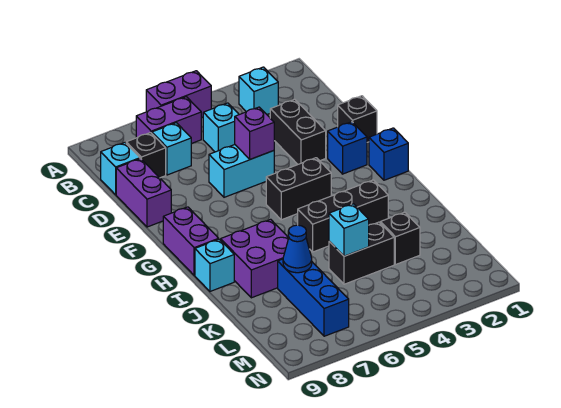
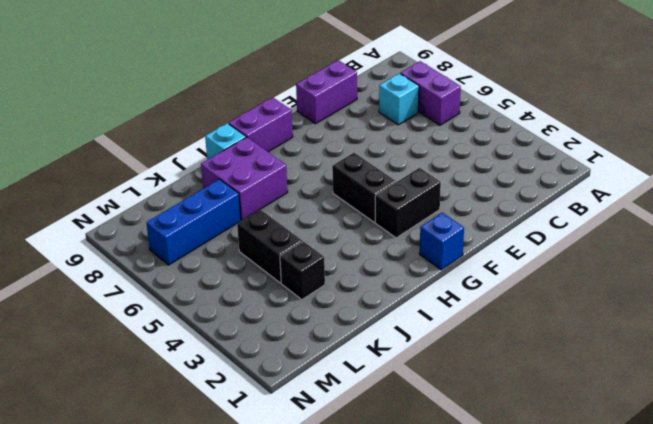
black 1x2 brick [375,168,441,238] -> black 1x2 brick moved to [270,99,326,164]
none -> purple 1x2 brick [146,71,211,118]
none -> cyan 1x1 brick [239,67,278,114]
none -> cyan 1x1 brick [203,103,239,152]

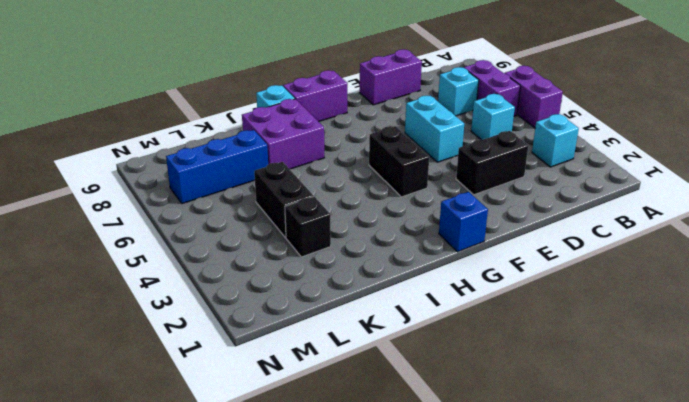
none -> black 1x1 brick [126,133,166,178]
none -> cyan 1x1 brick [101,143,140,195]
none -> black 1x1 brick [338,96,377,142]

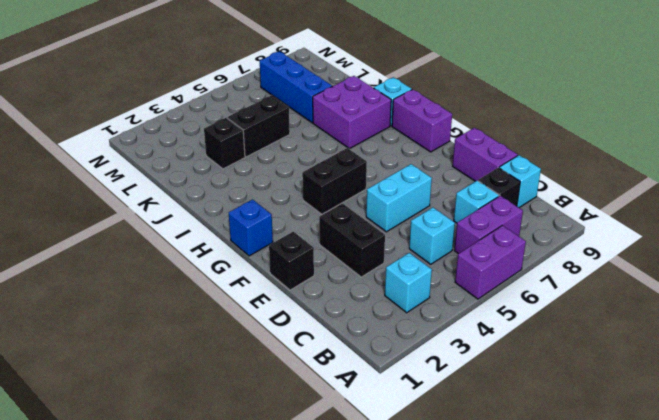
none -> blue 1x1 brick [328,122,367,174]
none -> black 1x3 brick [298,180,388,252]
none -> purple 1x1 brick [235,107,274,159]

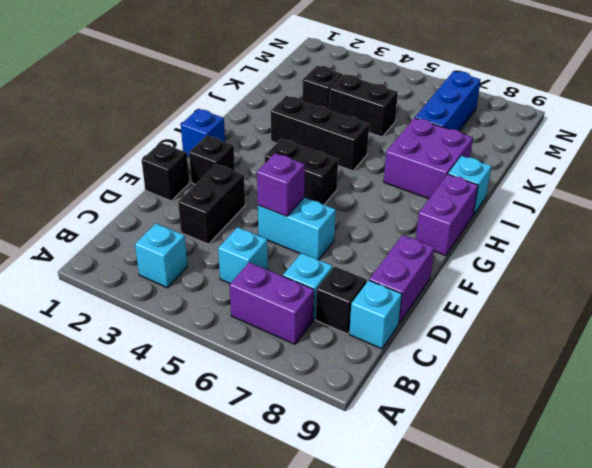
black 1x1 brick [189,135,235,184] -> blue 1x1 brick [328,122,367,174]
none -> purple 1x2 brick [146,71,211,118]
none -> cyan 1x1 brick [329,204,369,256]
none -> blue 1x1 cone [283,225,312,273]

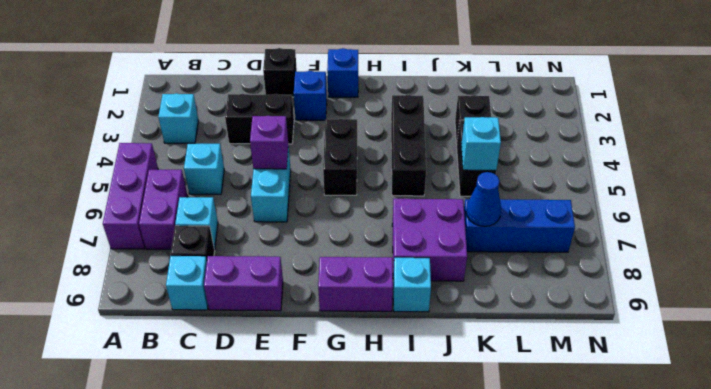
purple 1x3 brick [103,143,158,249] -> purple 1x2 brick [146,71,211,118]

